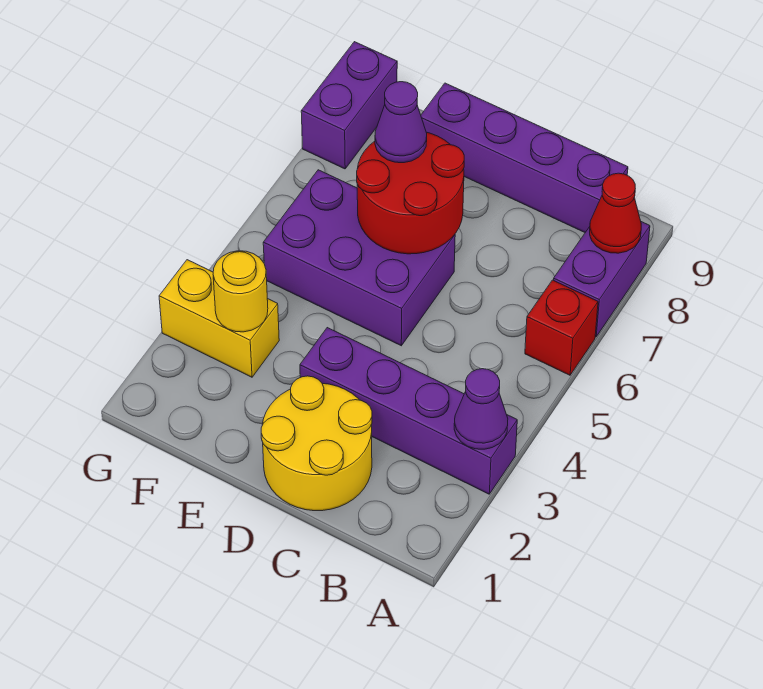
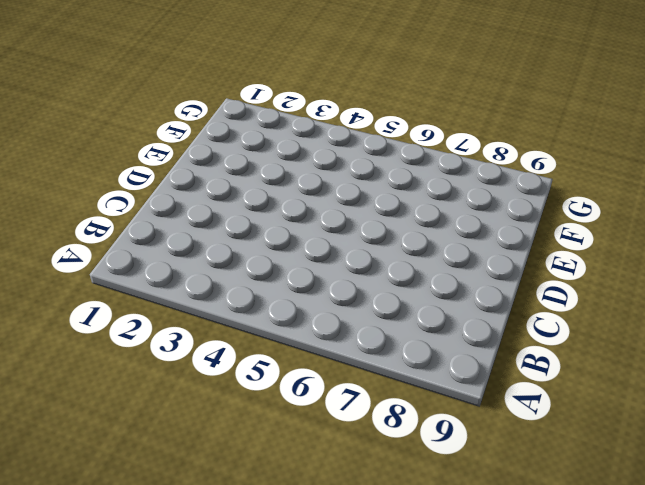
none -> purple 1x4 brick [300,328,517,494]
none -> red 1x1 brick [525,280,598,375]
none -> purple 1x2 brick [554,222,650,337]

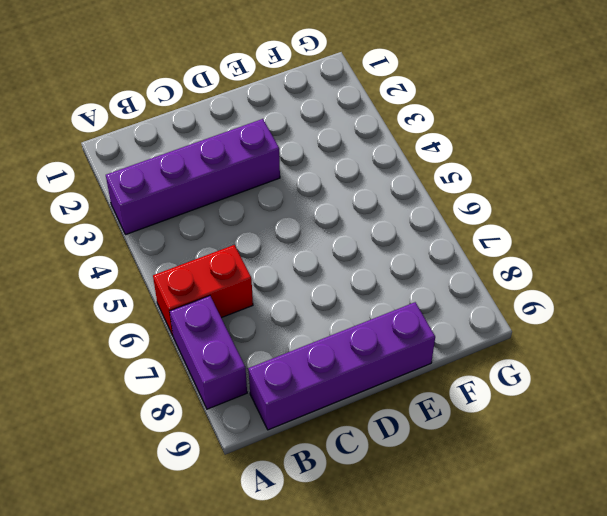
red 1x2 brick [153,245,253,335] -> red 1x1 brick [525,280,598,375]
none -> yellow 2x2 round brick [261,376,372,511]
none -> purple 2x3 brick [263,170,455,346]
none -> yellow 1x2 brick [159,260,279,377]

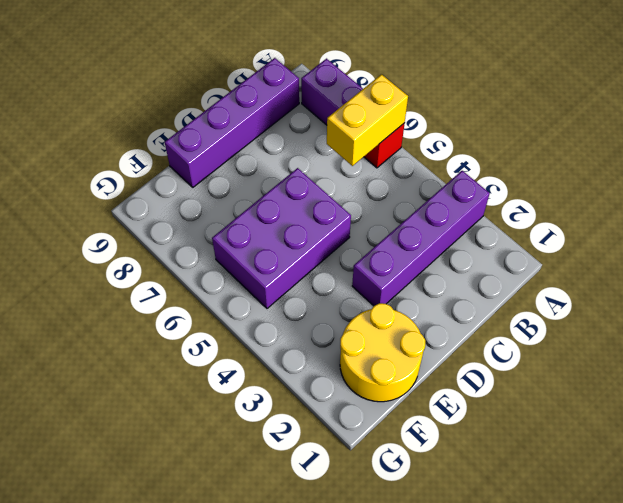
yellow 1x2 brick [327,74,408,166] -> yellow 1x2 brick moved to [159,260,279,377]
yellow 2x2 round brick [340,303,425,402] -> yellow 2x2 round brick moved to [261,376,372,511]
none -> purple 1x2 brick [301,42,397,169]
none -> purple 1x1 cone [454,369,508,449]
none -> red 1x1 cone [590,173,641,253]

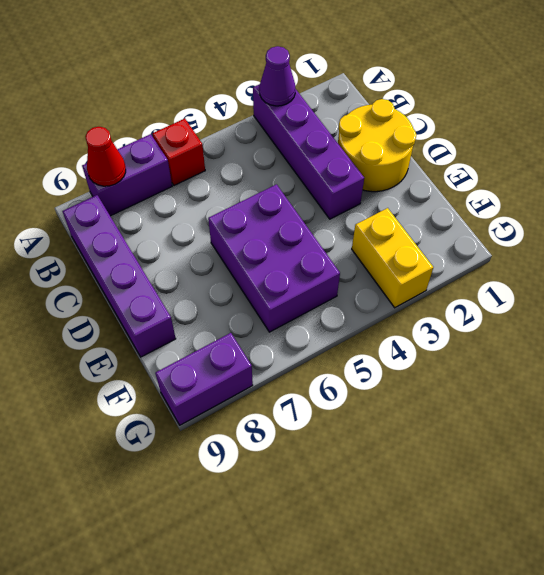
none -> red 2x2 round brick [357,132,464,254]
none -> yellow 1x1 round brick [213,251,268,332]
none -> purple 1x1 cone [375,82,427,163]

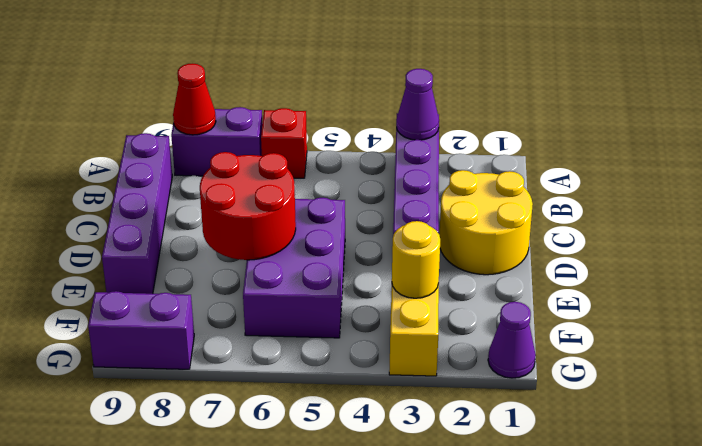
purple 1x1 cone [488,302,536,378] -> purple 1x1 cone moved to [375,82,427,163]

